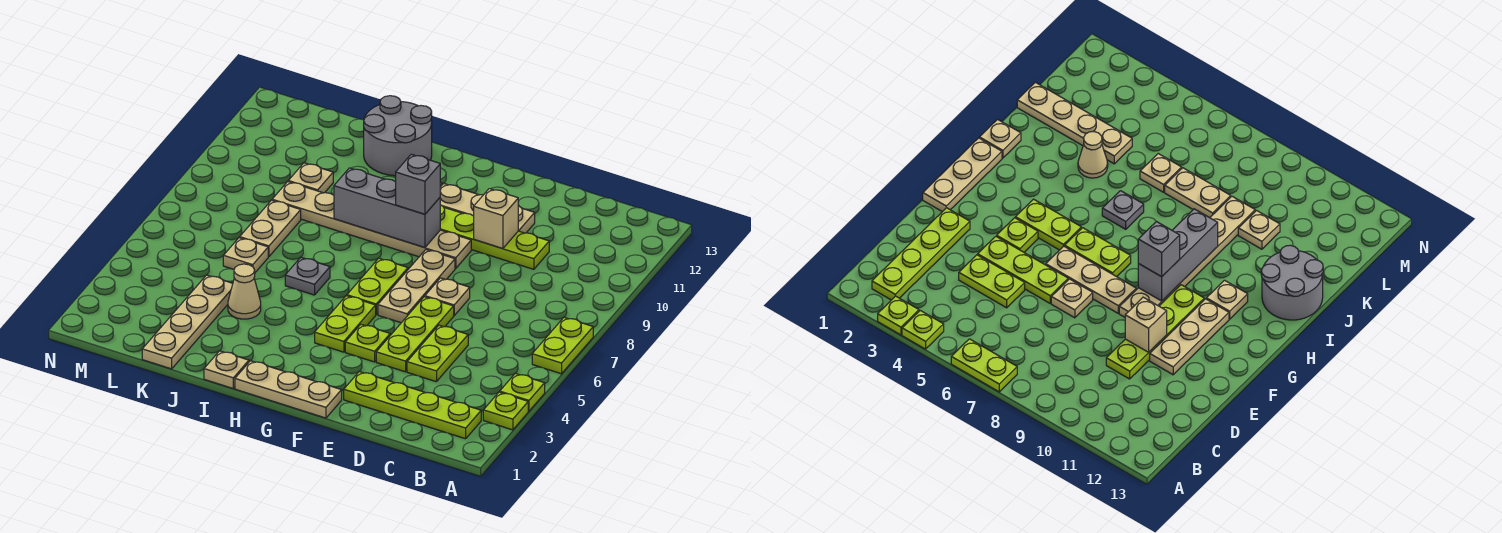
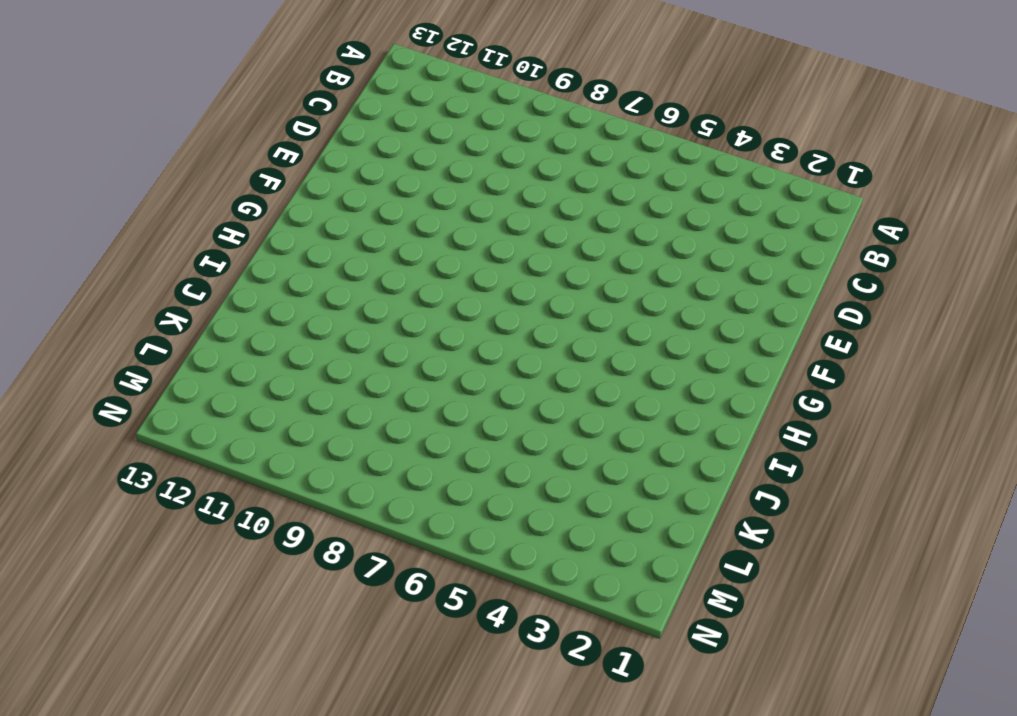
none -> lime 1x1 plate [483,392,528,430]
none -> lime 1x1 plate [500,373,545,411]
none -> lime 1x2 plate [532,317,593,374]

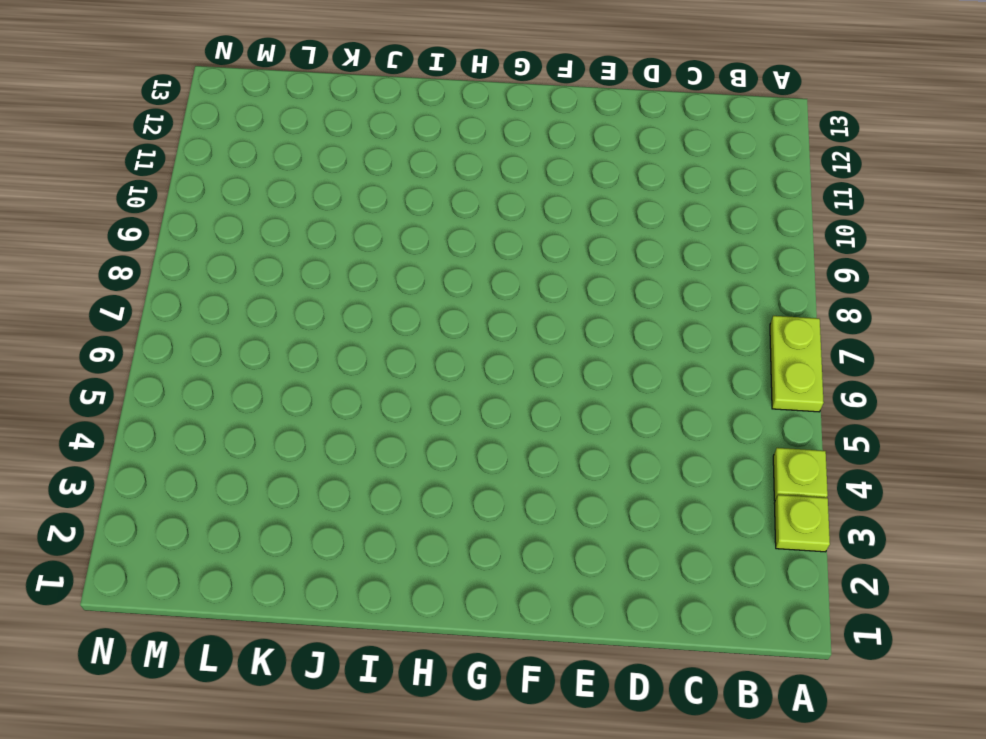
none -> lime 1x4 plate [344,372,481,439]
none -> lime 1x2 plate [407,325,468,382]
none -> lime 1x4 plate [440,205,549,269]

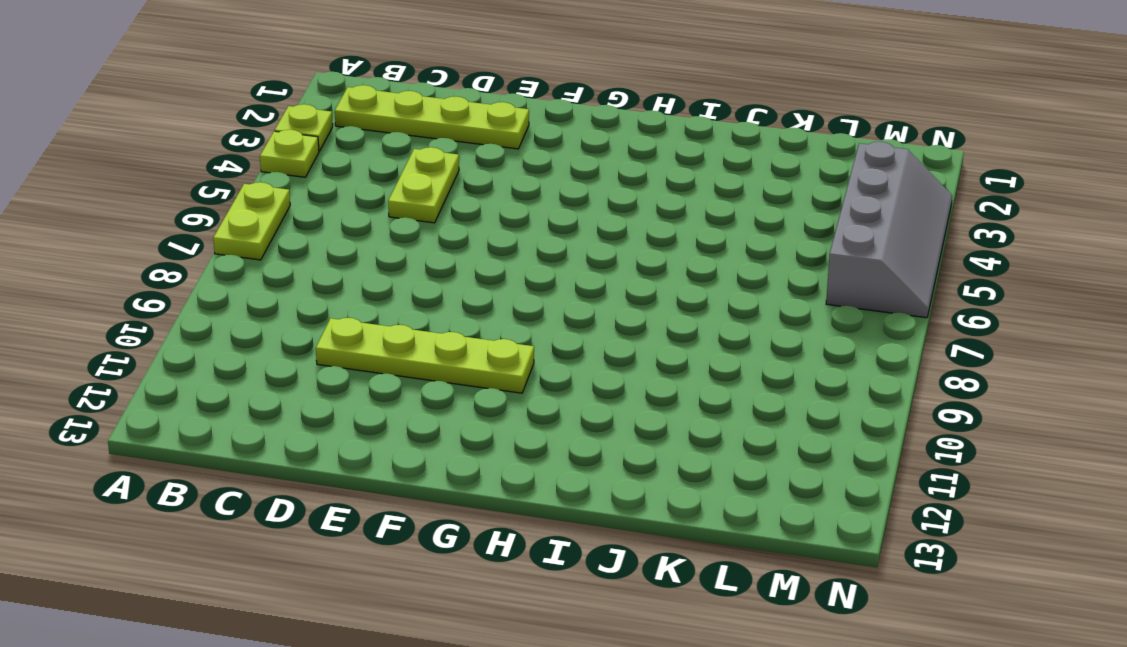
grey 2x4 slope [826,142,952,318] -> none
none -> lime 1x3 plate [376,297,454,372]
none -> tan 1x1 plate [425,278,470,315]
none -> tan 1x3 plate [440,183,535,233]

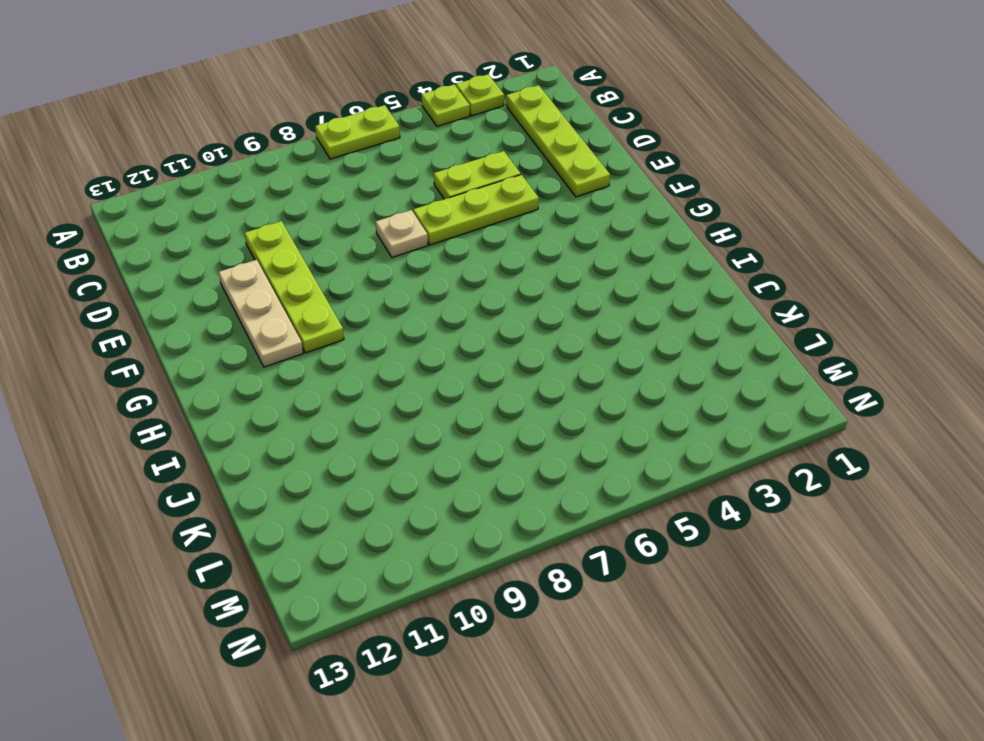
none -> tan 1x3 plate [235,361,342,418]
none -> lime 1x1 plate [345,324,390,362]
none -> tan 1x3 plate [378,250,455,323]

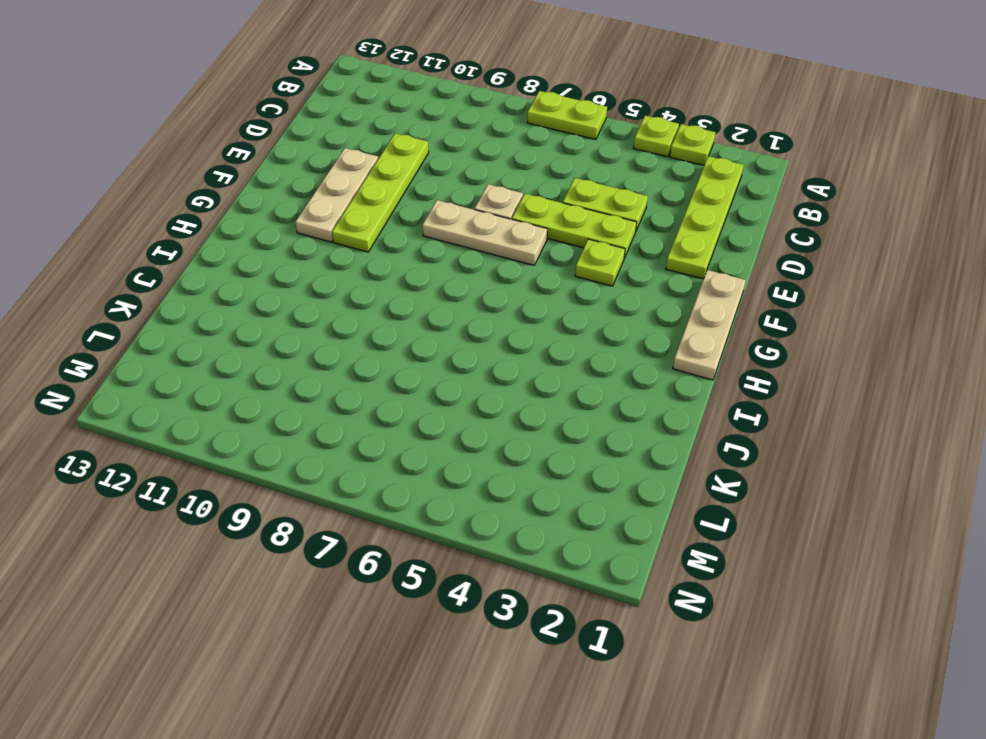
none -> tan 1x6 plate [272,182,471,268]
none -> lime 1x2 plate [315,296,376,352]
none -> lime 1x2 plate [347,258,408,314]

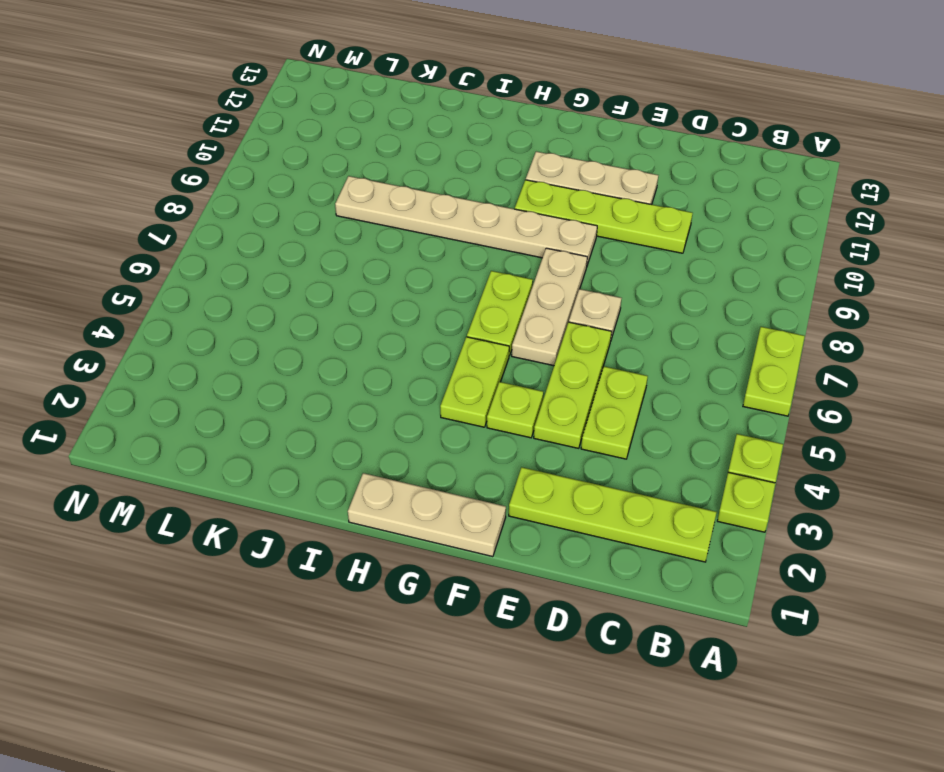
none -> tan 1x1 plate [1206,280,1248,319]
none -> tan 1x1 plate [204,351,249,388]
none -> grey 1x1 plate [285,257,330,295]

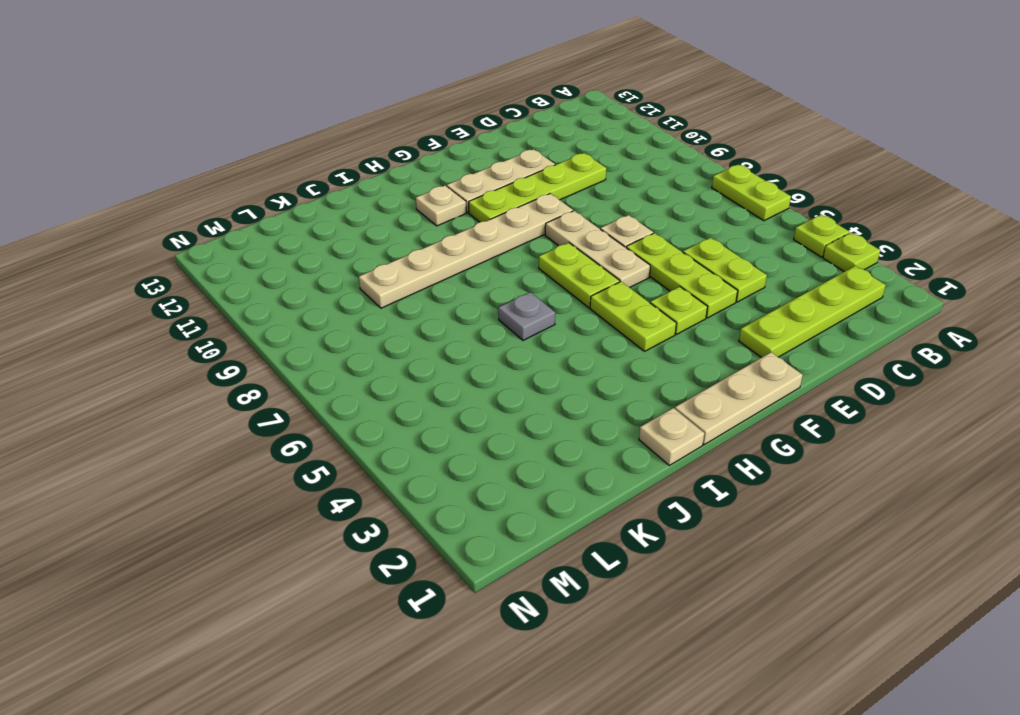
none -> grey 2x2 round brick [364,96,432,176]
none -> tan 1x1 cone [228,264,261,319]
none -> tan 1x4 plate [142,275,233,369]

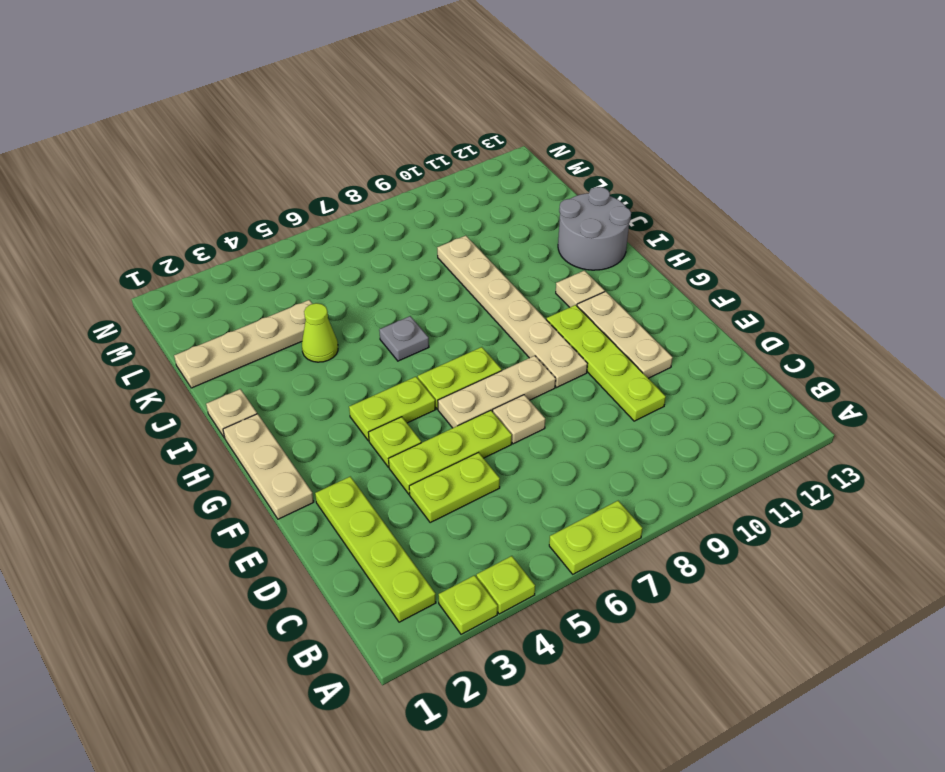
lime 1x1 cone [302,303,338,362] -> tan 1x1 cone [228,264,261,319]
none -> tan 1x1 plate [223,238,268,272]
none -> tan 1x2 plate [240,200,301,257]
none -> tan 1x1 plate [288,163,333,193]

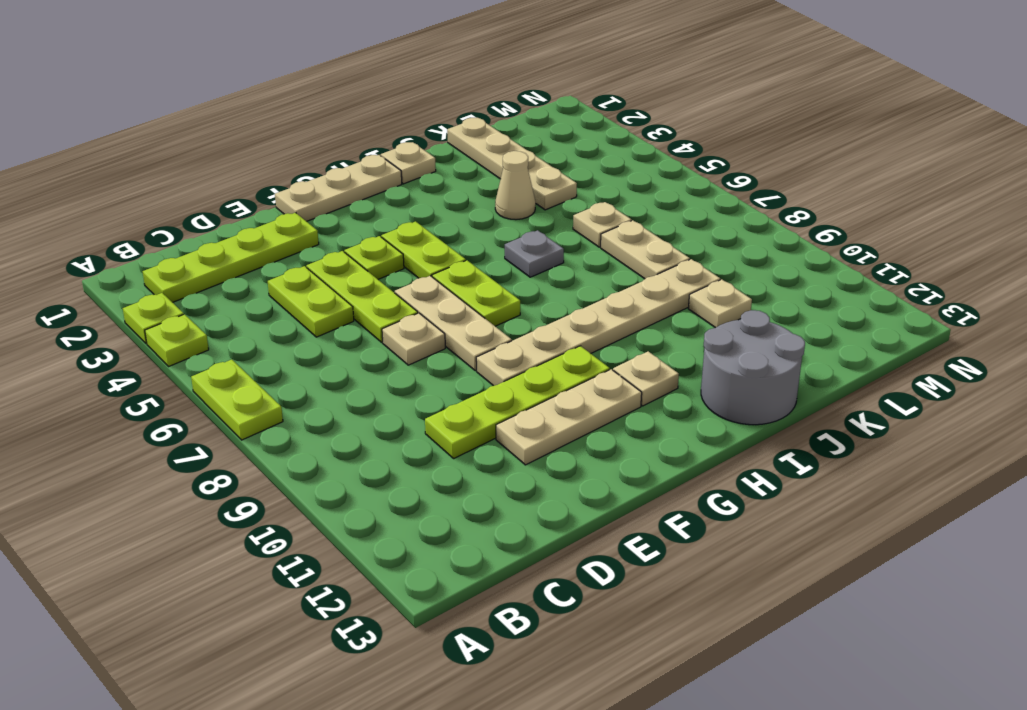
none -> tan 1x1 brick [474,189,518,249]
none -> grey 1x3 brick [334,168,440,248]
none -> grey 1x1 brick [396,154,440,214]

